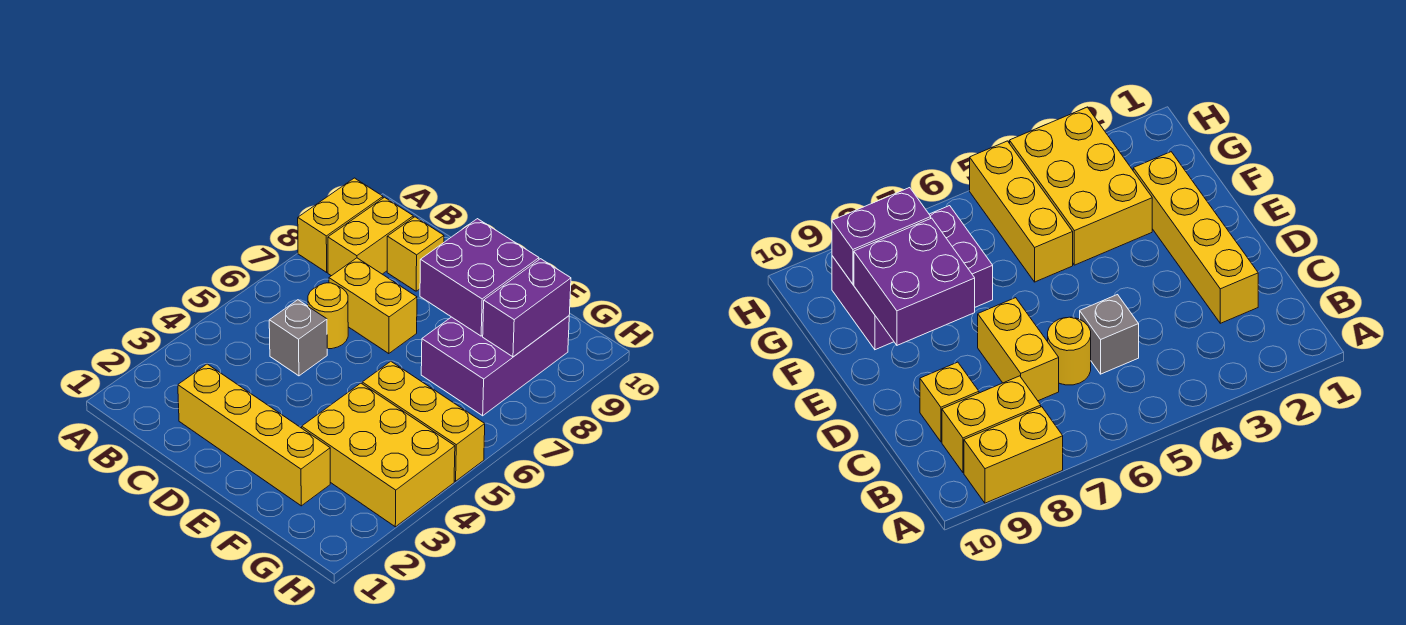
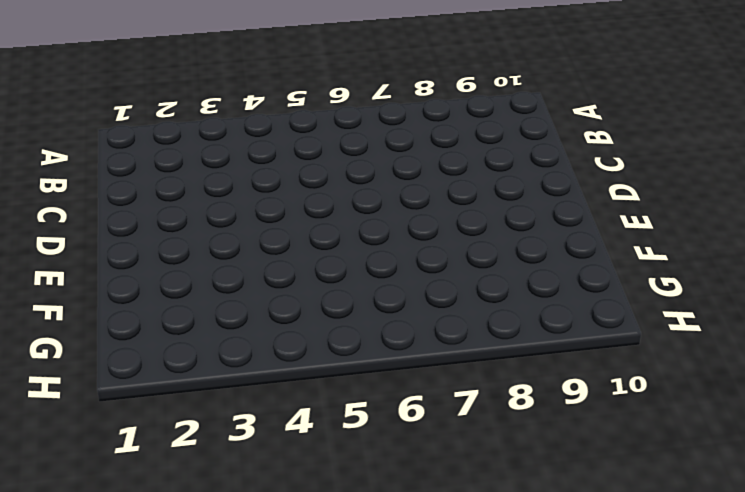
none -> yellow 1x2 brick [298,178,383,272]
none -> yellow 1x2 brick [328,197,413,276]
none -> yellow 1x4 brick [178,364,330,506]

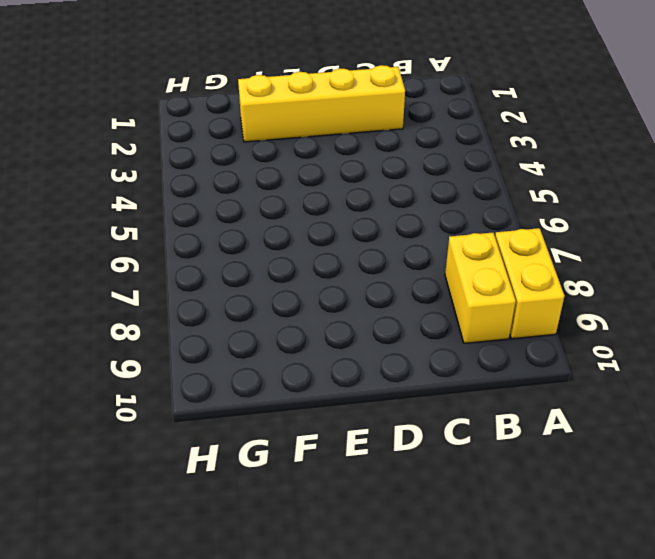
none -> grey 1x1 brick [269,300,327,376]
none -> yellow 1x1 round brick [308,283,348,349]
none -> yellow 1x2 brick [329,258,417,354]

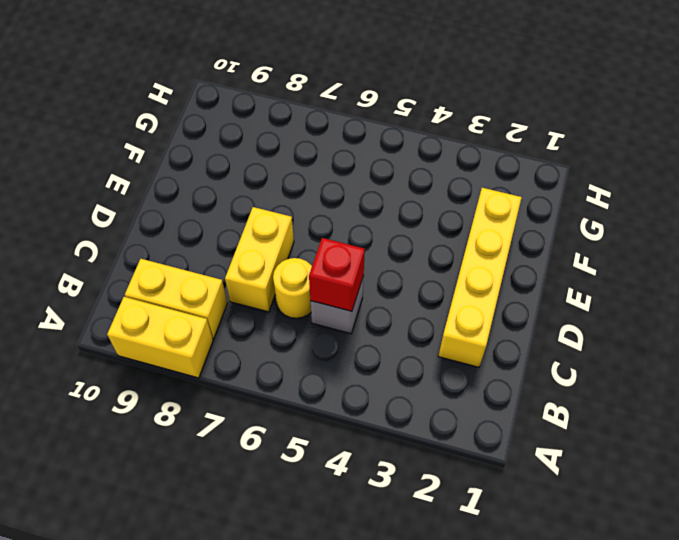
red 1x1 brick [309,238,365,311] -> none
none -> yellow 1x1 brick [387,217,444,291]
none -> yellow 2x3 brick [302,383,455,527]
none -> yellow 1x3 brick [362,361,485,481]

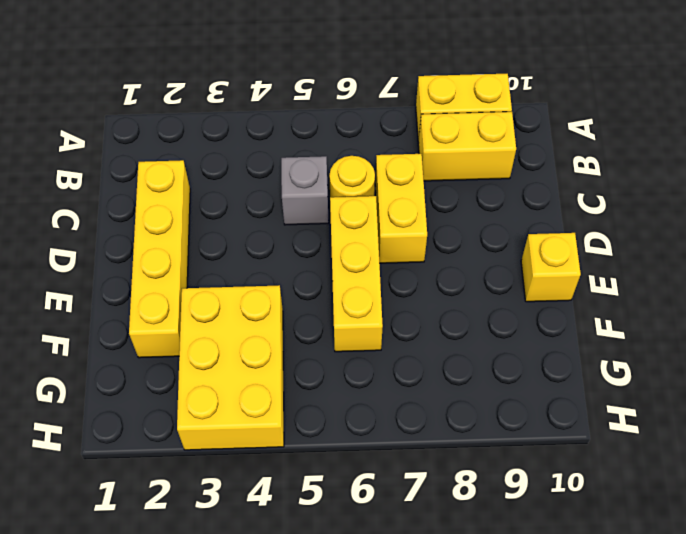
yellow 1x3 brick [330,196,383,352] -> yellow 1x3 brick moved to [362,361,485,481]
yellow 1x1 brick [521,233,581,302] -> yellow 1x1 brick moved to [387,217,444,291]
none -> purple 2x3 brick [421,316,569,416]
none -> purple 2x2 brick [420,219,539,336]
none -> purple 1x2 brick [483,259,571,357]

